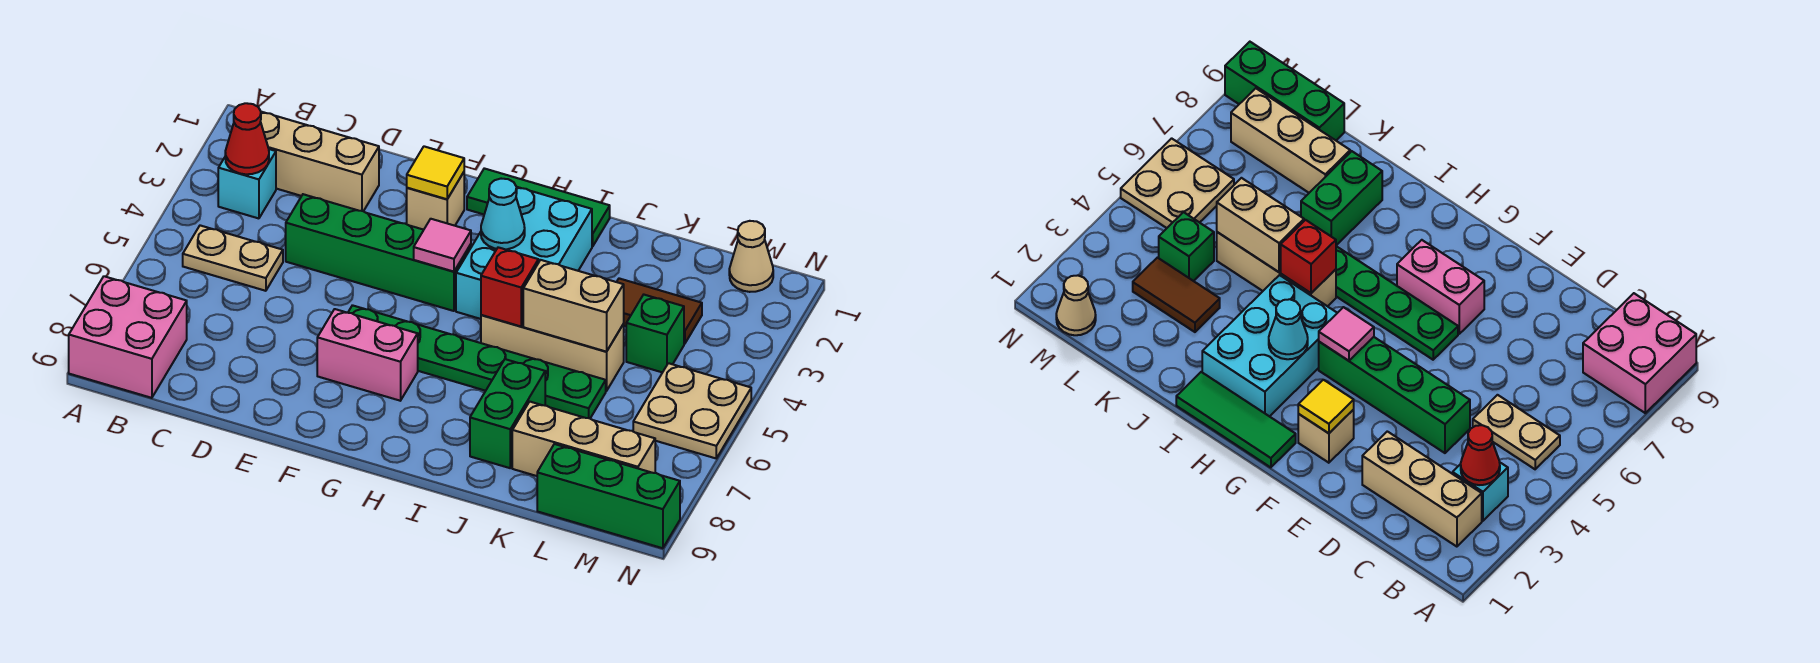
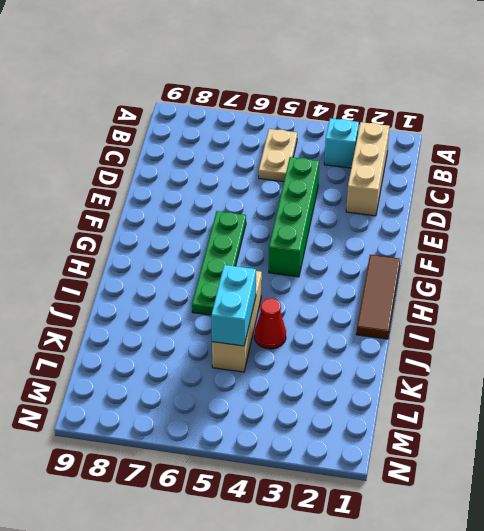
green 1x4 plate [192,211,246,315] -> green 1x6 plate [348,305,606,418]
brown 1x3 tile [356,255,400,339] -> green 1x3 tile [467,168,610,246]
red 1x1 cone [254,298,286,349] -> red 1x1 cone moved to [225,103,269,174]
cyan 1x2 brick [211,265,256,346] -> tan 1x2 brick [523,260,624,352]
none -> pink 2x2 brick [69,276,187,398]
none -> tan 1x1 brick [407,172,464,230]
none -> pink 1x2 brick [317,309,418,401]

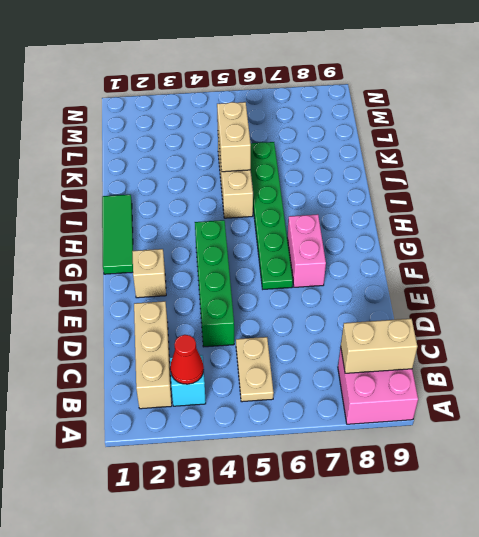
tan 1x2 brick [341,319,417,373] -> none
none -> cyan 2x3 brick [456,187,592,319]
none -> green 1x2 brick [470,359,545,468]
none -> brown 1x2 tile [617,278,702,344]

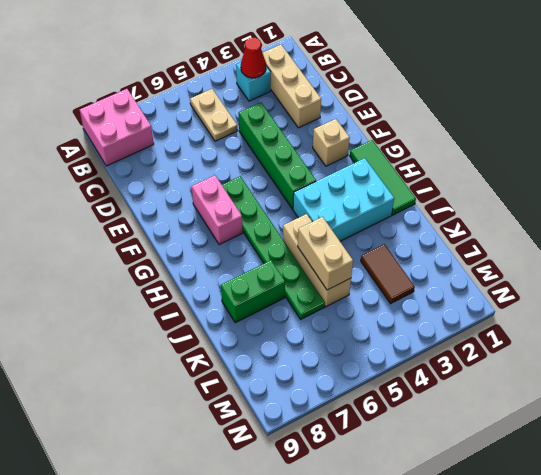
none -> tan 1x3 brick [512,402,655,476]
none -> green 1x1 brick [626,295,684,372]
none -> green 1x3 brick [537,444,680,548]

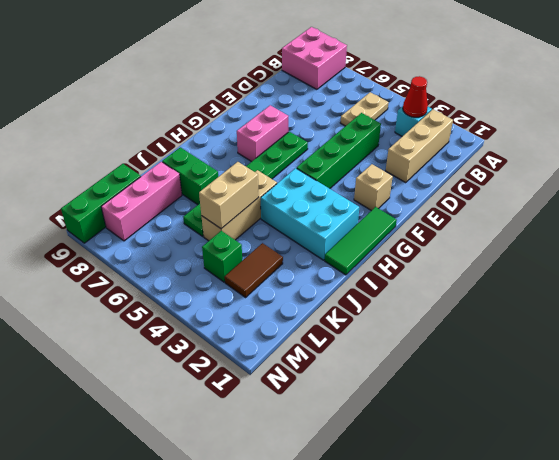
pink 1x3 brick [101,162,182,241] -> tan 1x3 brick [512,402,655,476]
none -> tan 1x1 cone [729,221,773,292]
none -> tan 2x2 plate [633,363,751,458]
none -> yellow 1x1 tile [407,146,464,199]

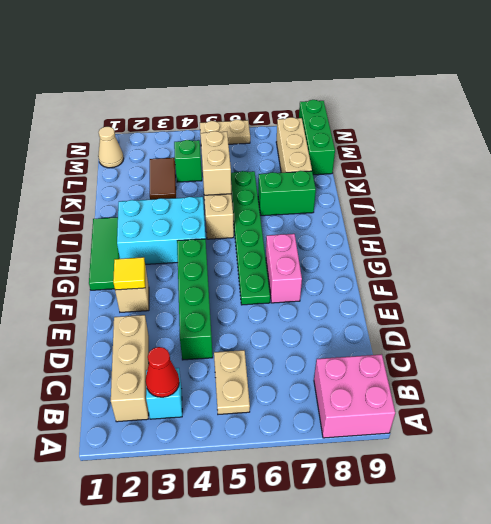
tan 1x2 plate [200,120,250,144] -> tan 2x2 plate [633,363,751,458]
none -> pink 1x1 tile [414,219,471,272]
none -> cyan 1x1 cone [481,179,525,249]
none -> red 1x1 brick [481,247,538,327]

